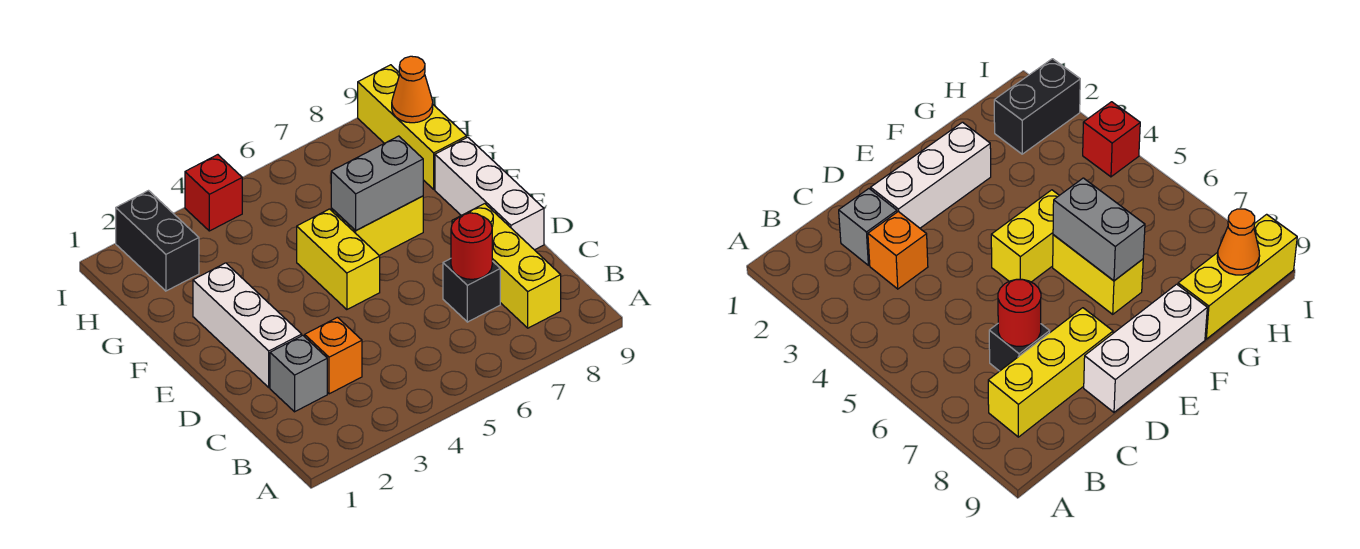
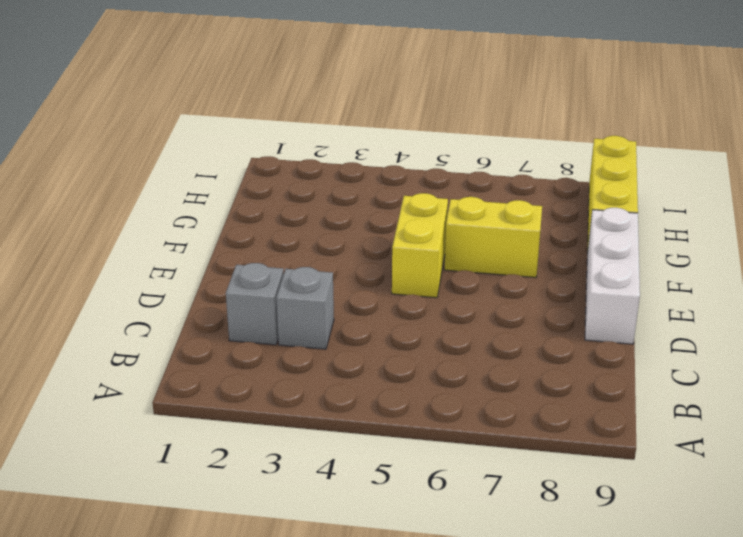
grey 1x1 brick [276,267,334,349] -> orange 1x1 brick [305,317,362,394]
none -> yellow 1x3 brick [452,204,561,328]
none -> black 1x1 brick [443,259,500,322]
none -> white 1x3 brick [193,263,302,387]

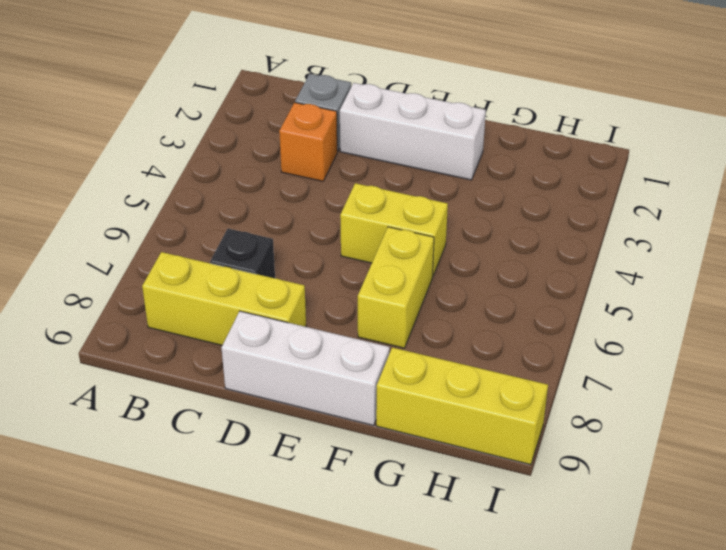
none -> black 1x2 brick [116,191,199,291]
none -> red 1x1 brick [185,155,242,231]
none -> red 1x1 round brick [451,213,492,279]

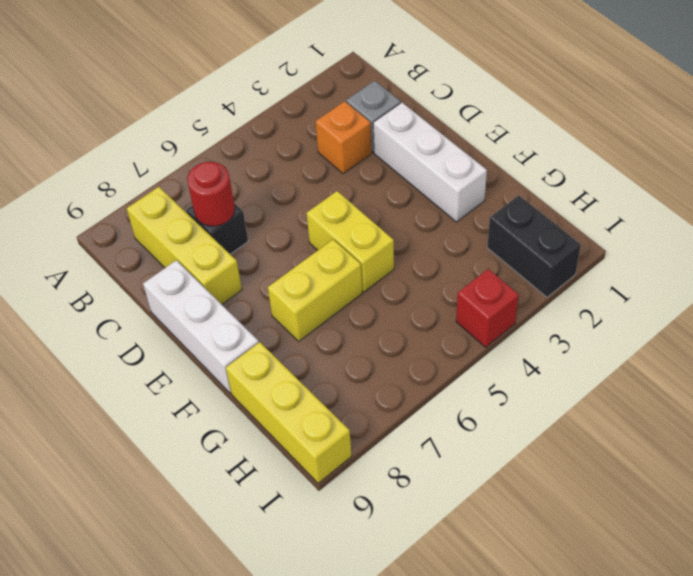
none -> grey 1x2 brick [331,136,423,230]
none -> orange 1x1 cone [392,56,433,123]

